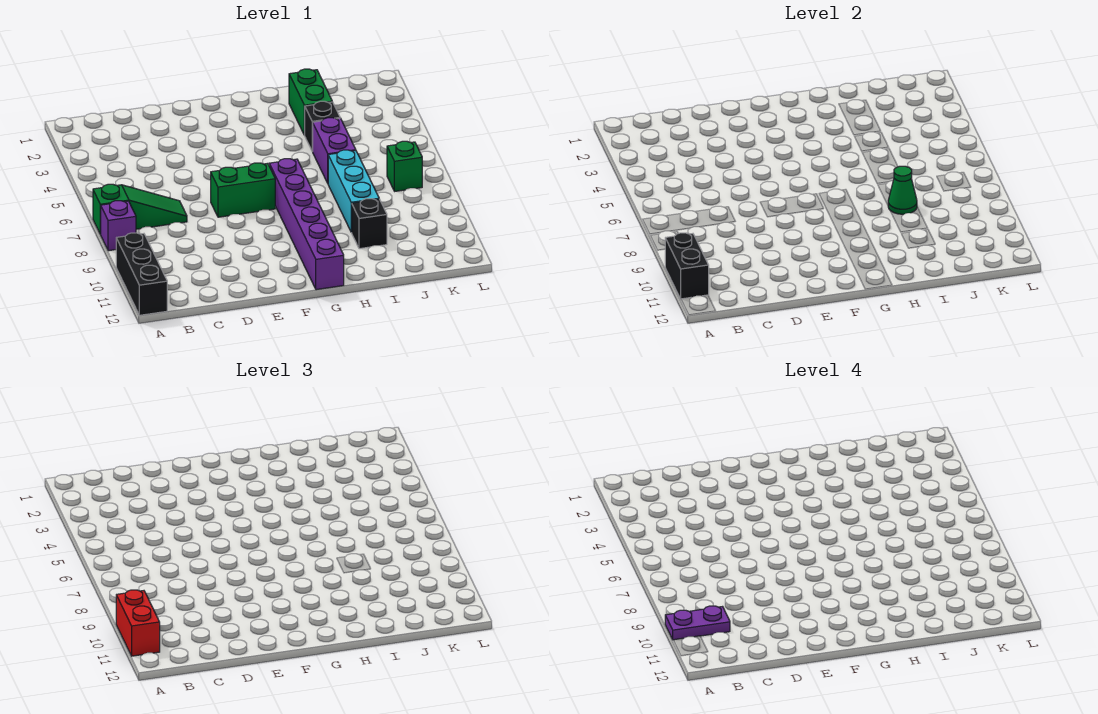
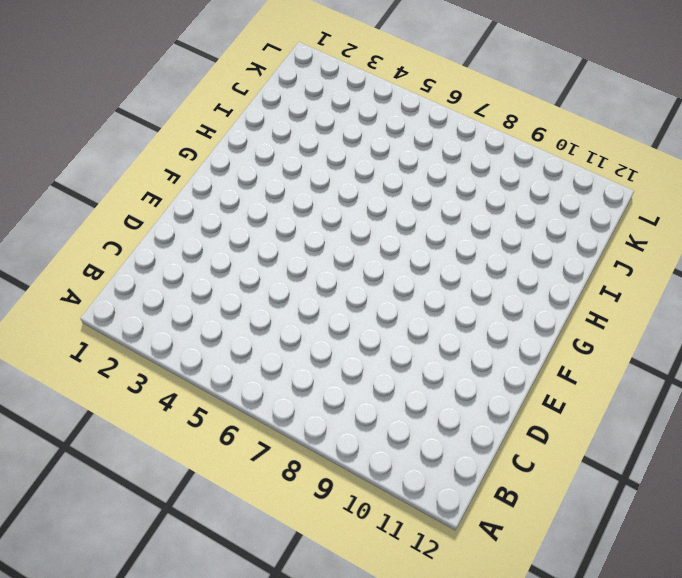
none -> green 1x3 slope [93,184,187,234]
none -> purple 1x1 brick [100,201,136,251]
none -> black 1x3 brick [116,233,167,315]

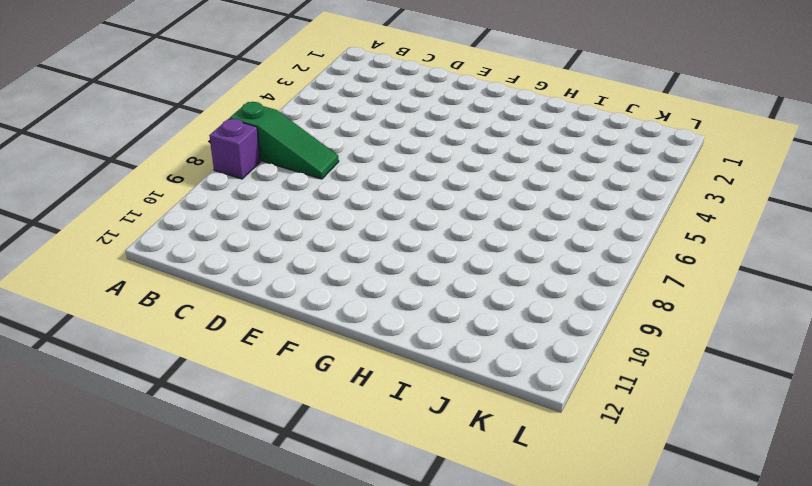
none -> black 1x3 brick [116,233,167,315]
none -> green 1x2 brick [211,163,275,217]
none -> purple 1x6 brick [269,159,344,290]

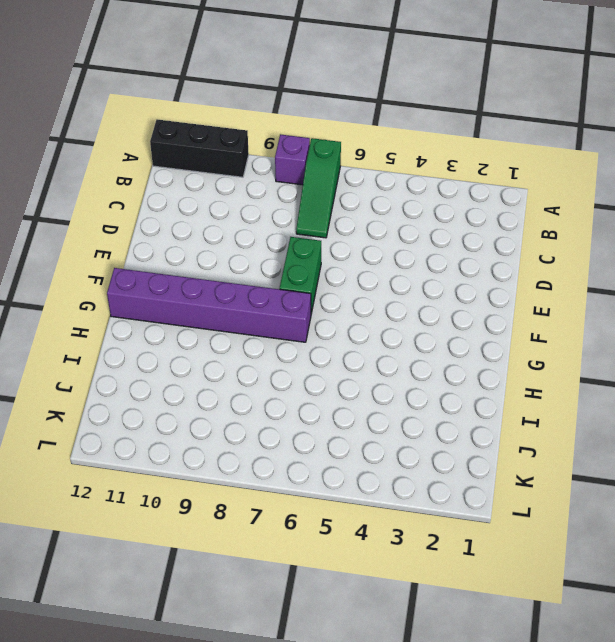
none -> green 1x2 brick [289,69,332,135]
none -> black 1x1 brick [305,101,340,151]
none -> purple 1x2 brick [312,118,356,183]

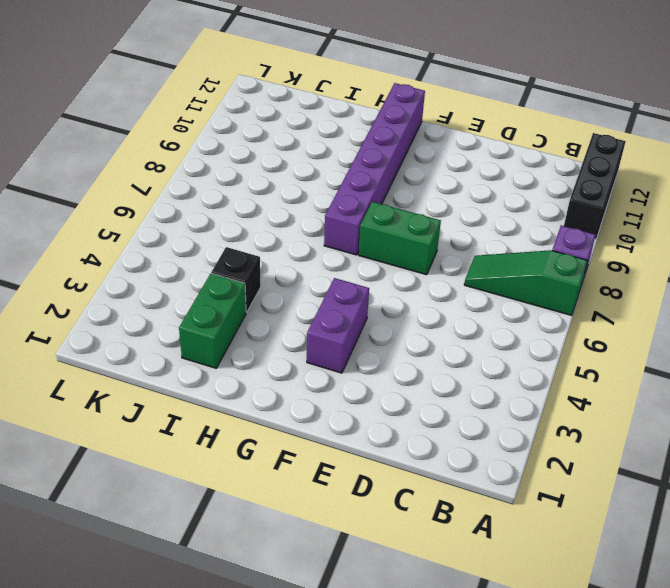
purple 1x2 brick [307,278,369,373] -> purple 1x2 brick moved to [312,118,356,183]
none -> cyan 1x3 brick [328,150,379,232]
none -> black 1x1 brick [352,199,387,249]
none -> green 1x1 brick [387,141,422,191]

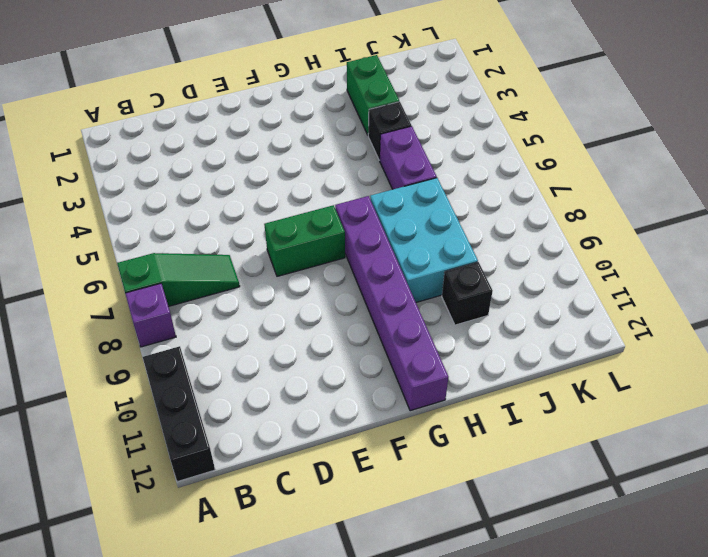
cyan 2x3 brick [370,178,478,302] -> cyan 1x3 brick [328,150,379,232]
none -> green 1x1 brick [387,141,422,191]
none -> black 1x2 brick [665,233,709,299]
none -> green 1x1 cone [888,166,917,214]

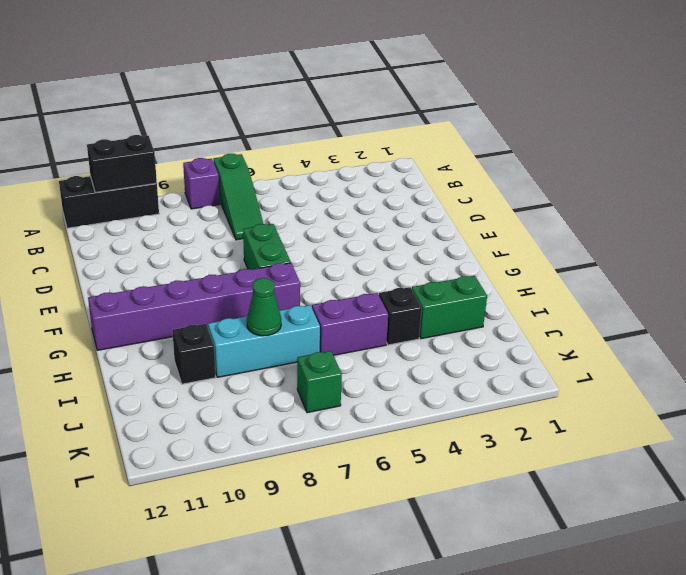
none -> red 1x2 brick [116,590,160,656]
none -> purple 1x2 plate [665,606,730,640]

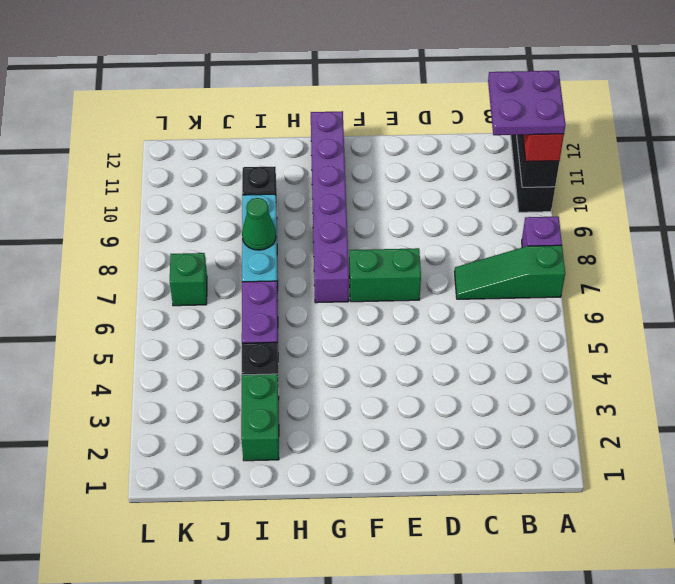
purple 2x2 plate [488,71,566,135] -> purple 1x2 plate [665,606,730,640]

